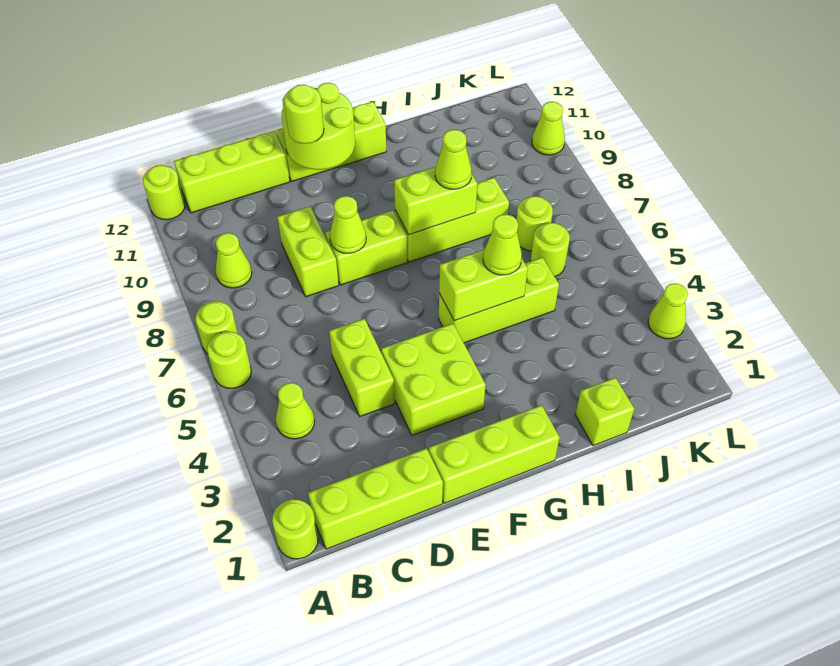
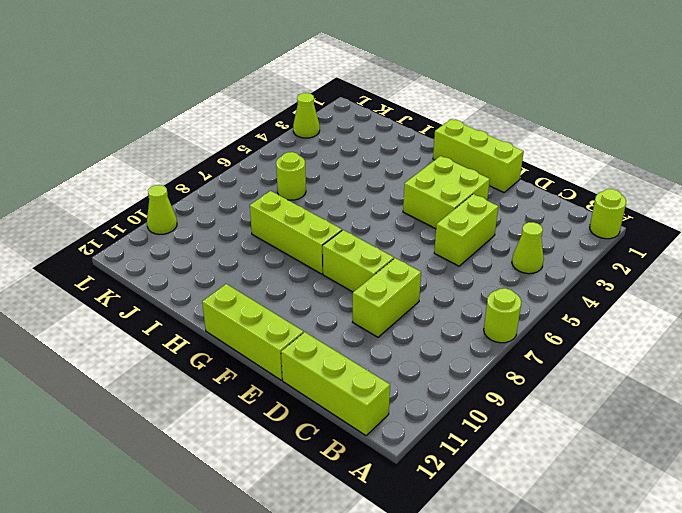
none -> lime 1x1 round brick [207,331,251,388]
none -> lime 1x1 round brick [143,165,185,220]
none -> lime 1x3 brick [308,448,443,549]

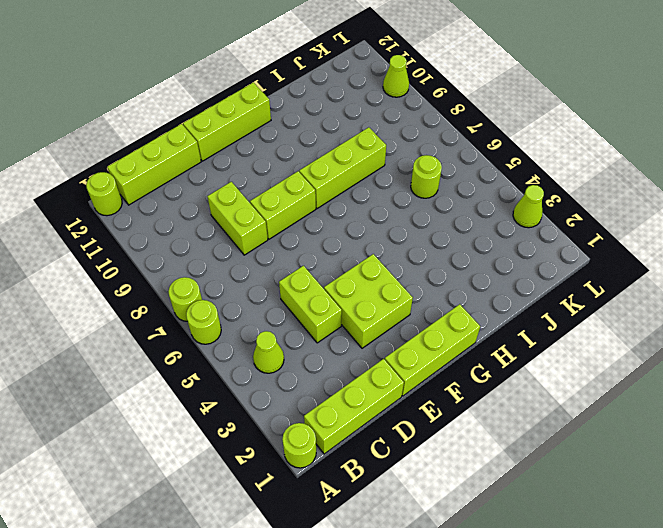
none -> lime 1x1 cone [216,233,252,288]
none -> lime 1x3 brick [439,257,559,343]
none -> lime 1x1 brick [575,378,634,446]

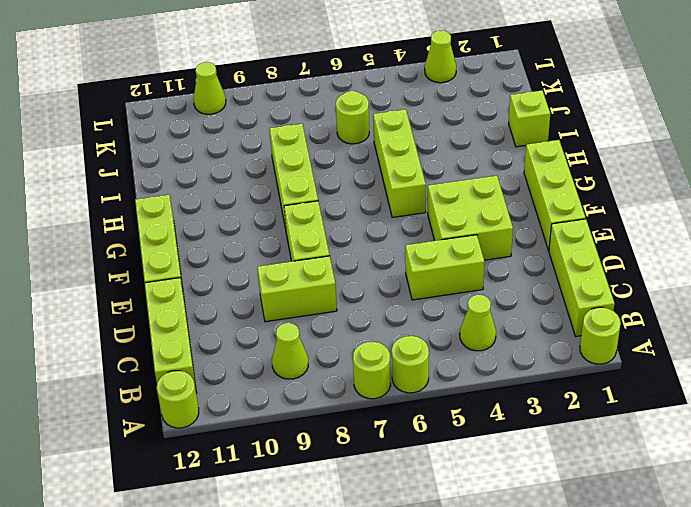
none -> lime 1x1 round brick [516,196,553,251]
none -> lime 1x1 cone [330,196,366,253]
none -> lime 2x2 round brick [281,83,355,170]

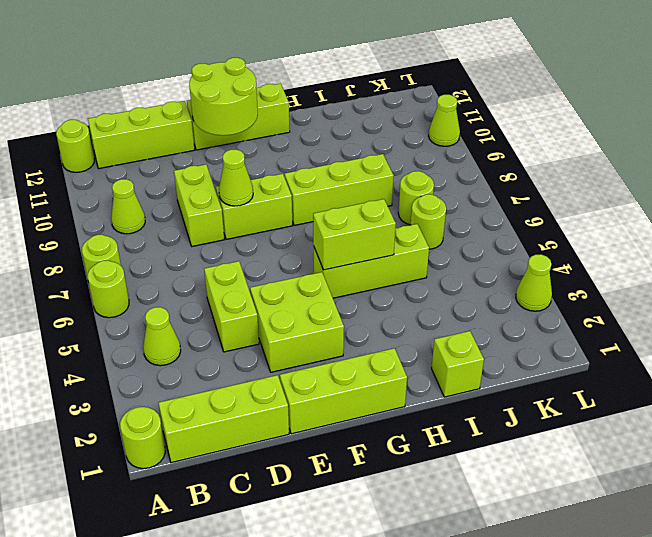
none -> lime 1x2 brick [394,167,477,235]
none -> lime 1x1 round brick [284,85,324,144]
none -> lime 1x1 cone [483,214,522,275]

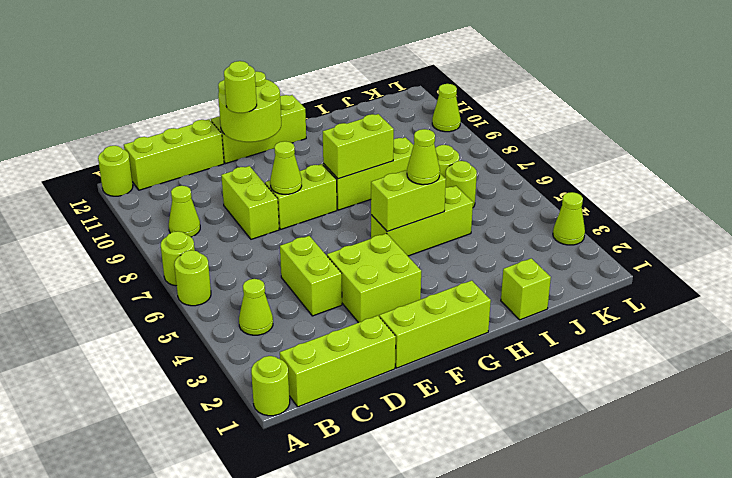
none -> lime 1x1 cone [435,130,472,189]

